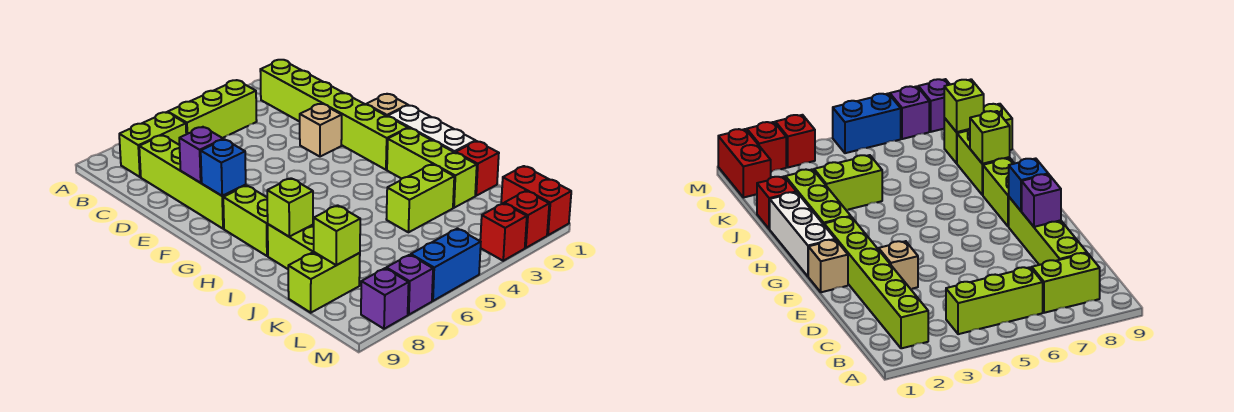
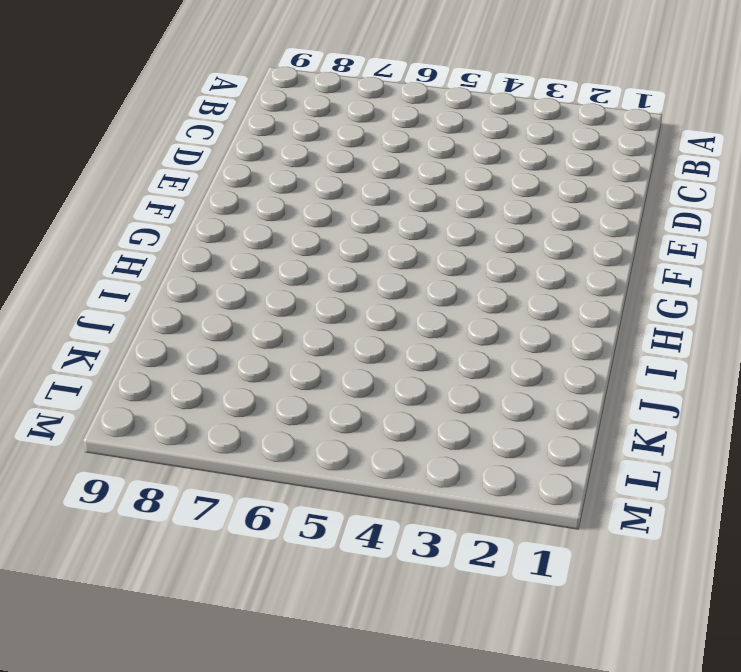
none -> lime 1x6 brick [260,60,408,170]
none -> lime 1x3 brick [168,80,257,138]
none -> lime 1x2 brick [119,112,186,177]

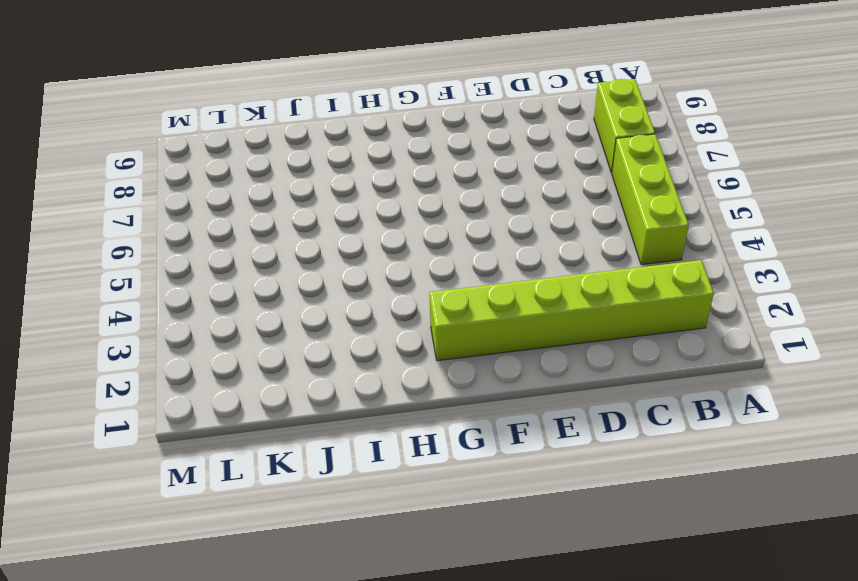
none -> lime 1x4 brick [139,135,246,229]
none -> tan 1x1 brick [300,104,342,157]
none -> tan 1x1 brick [366,94,408,117]

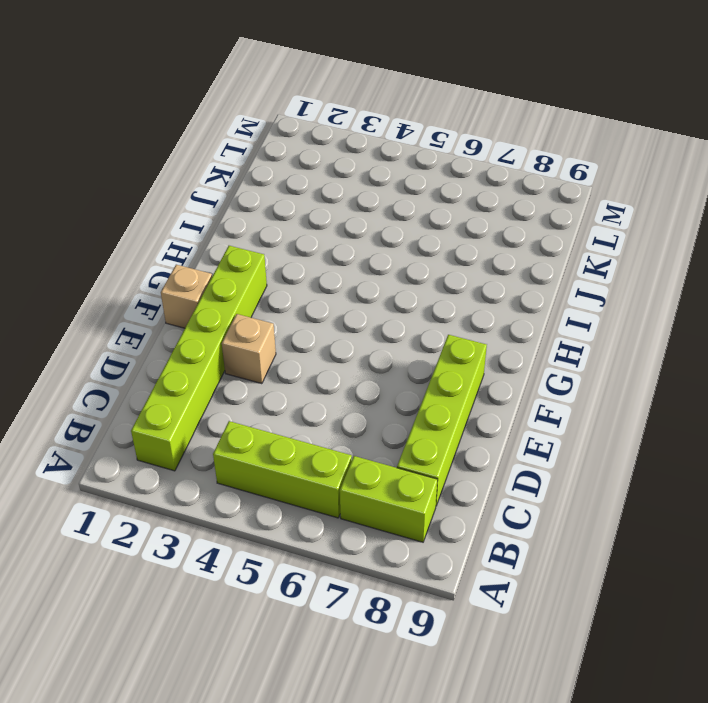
none -> white 1x3 brick [388,106,475,153]
none -> lime 1x2 brick [223,186,268,256]
none -> lime 1x3 brick [387,128,477,208]

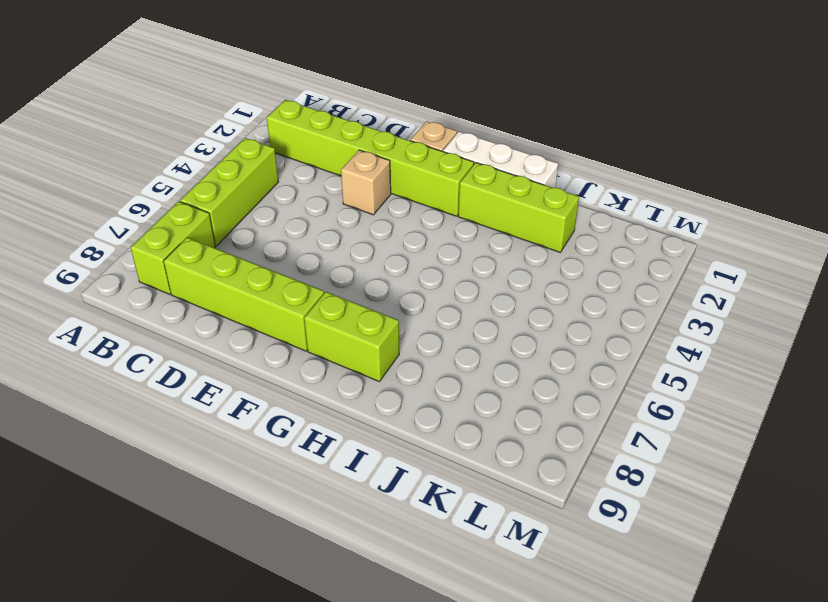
none -> lime 1x2 brick [268,224,314,269]
none -> red 1x1 brick [456,141,499,196]
none -> lime 1x2 brick [386,164,454,232]

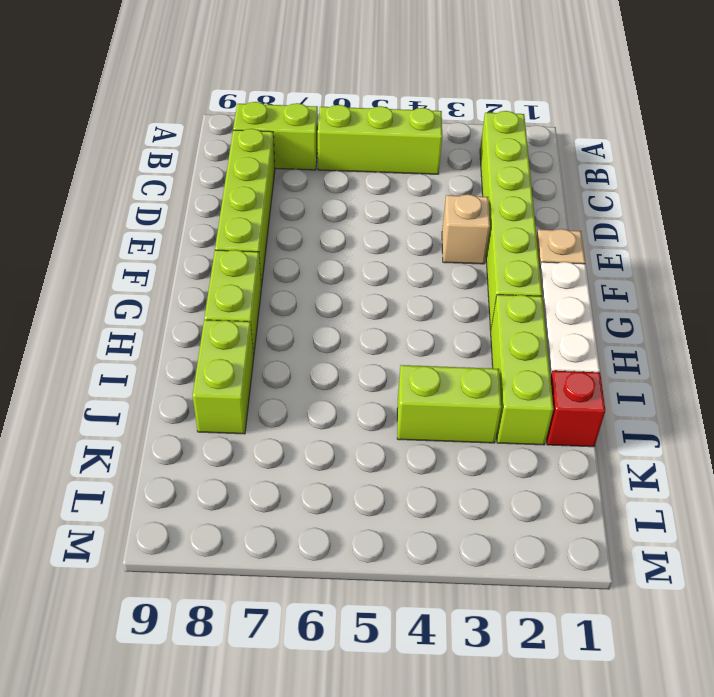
none -> lime 1x2 brick [288,252,360,313]
none -> red 1x2 brick [501,166,571,235]
none -> red 1x1 brick [505,191,549,248]

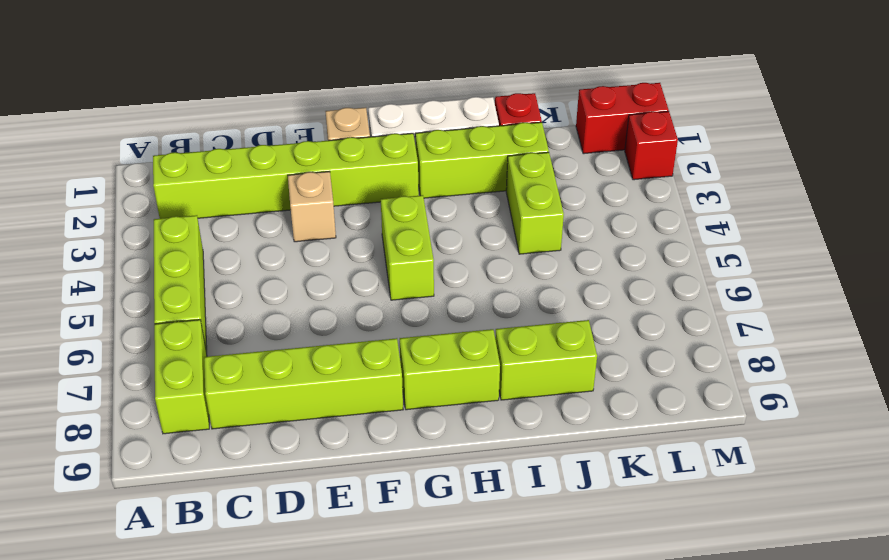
lime 1x2 brick [381,195,434,300] -> lime 1x2 brick moved to [288,252,360,313]
none -> red 1x1 brick [480,203,527,261]
none -> blue 1x2 brick [411,229,481,301]
none -> purple 1x1 brick [386,255,433,315]

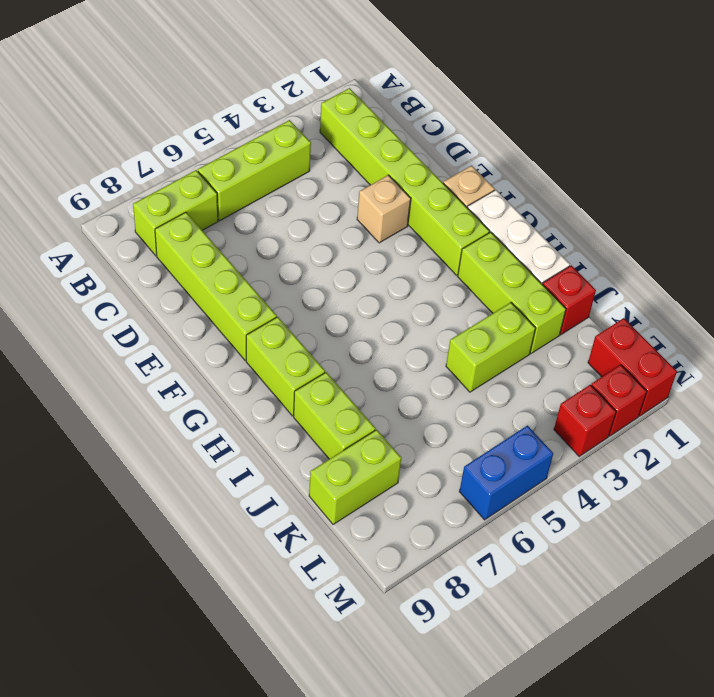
none -> purple 1x1 brick [386,255,433,315]
none -> purple 1x1 brick [361,268,409,329]
none -> purple 1x1 brick [179,127,223,183]

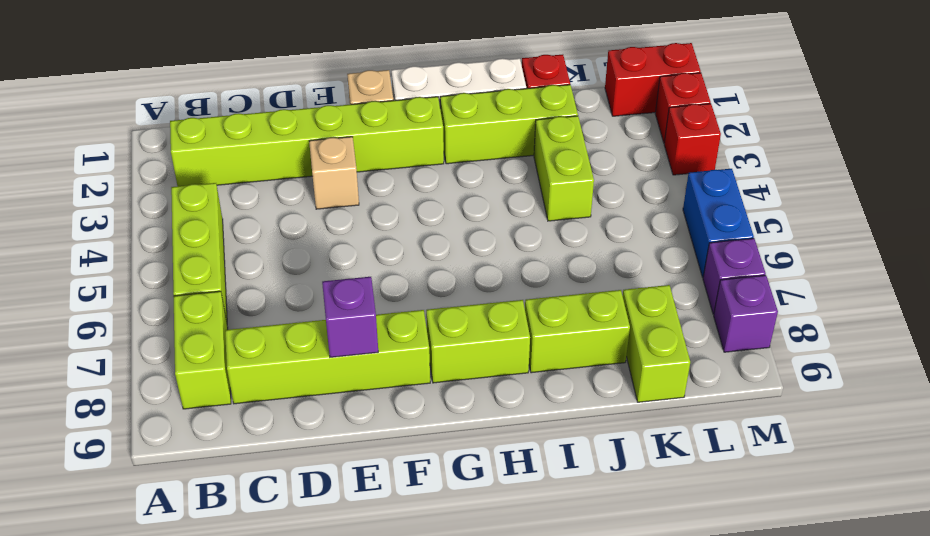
none -> blue 1x1 brick [201,139,246,196]
none -> lime 1x1 brick [267,178,313,237]
none -> lime 1x1 brick [314,205,360,265]

